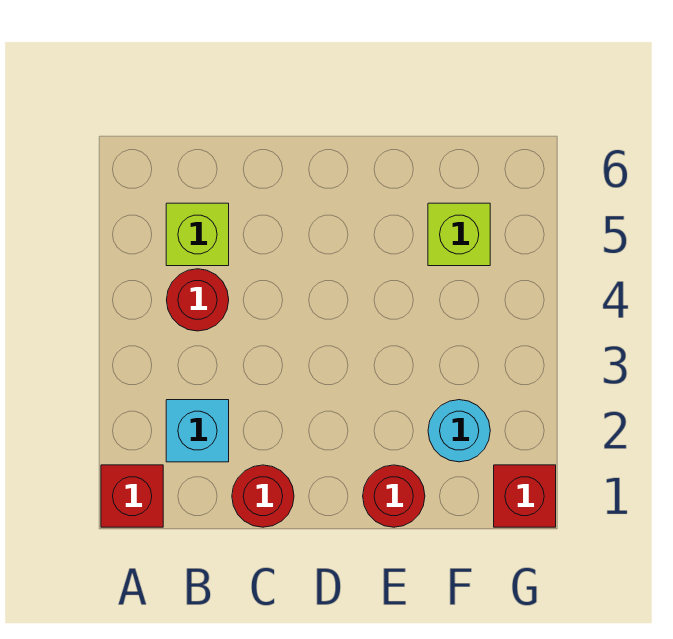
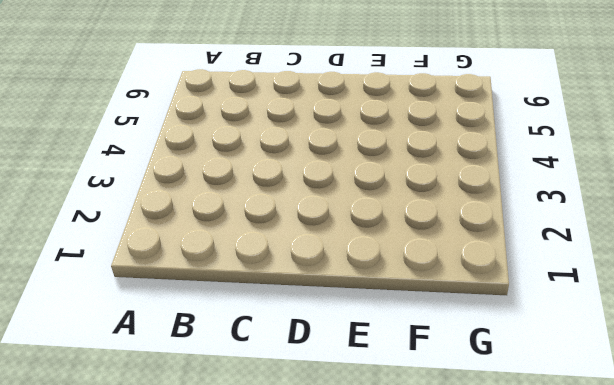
none -> red 1x1 brick [101,465,163,527]
none -> cyan 1x1 brick [166,400,229,462]

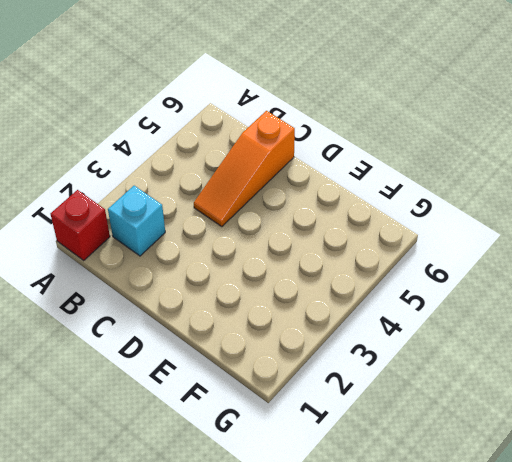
orange 1x3 slope [194,111,295,227] -> none
none -> red 1x1 round brick [167,269,229,331]
none -> lime 1x1 brick [166,203,229,266]

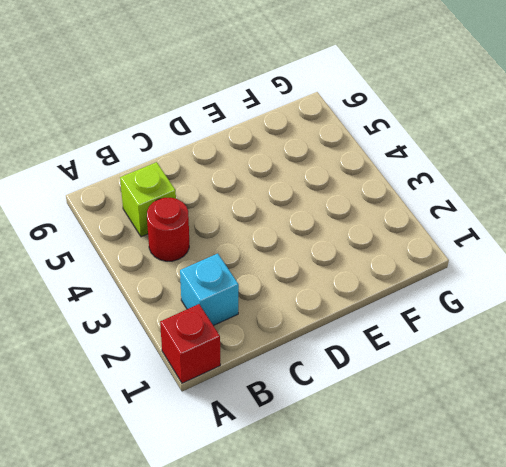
none -> red 1x1 round brick [232,465,294,527]
none -> red 1x1 round brick [363,465,425,527]

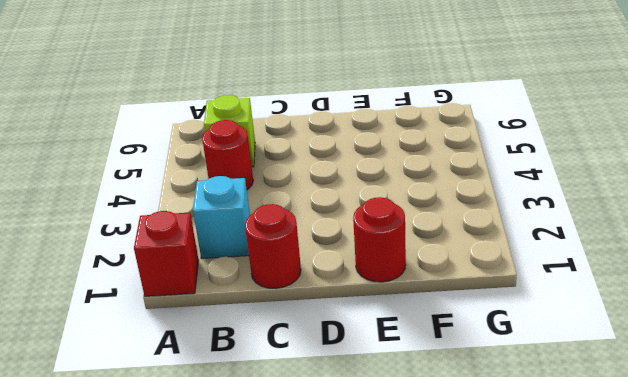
none -> cyan 1x1 round brick [428,400,490,462]
none -> lime 1x1 brick [428,203,490,266]

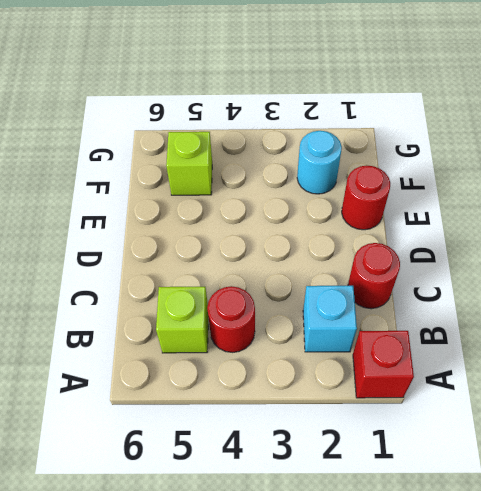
none -> red 1x1 brick [494,465,556,527]

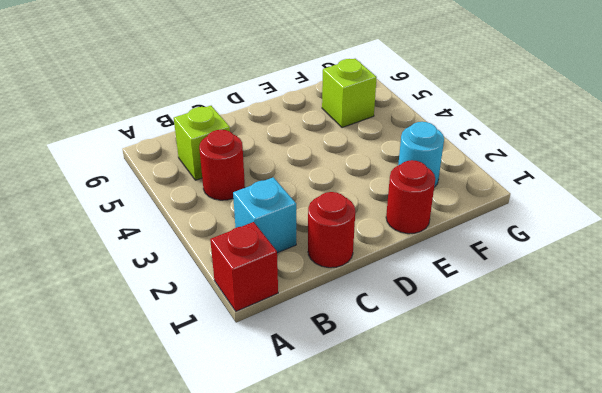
none -> red 1x1 brick [494,465,556,527]

